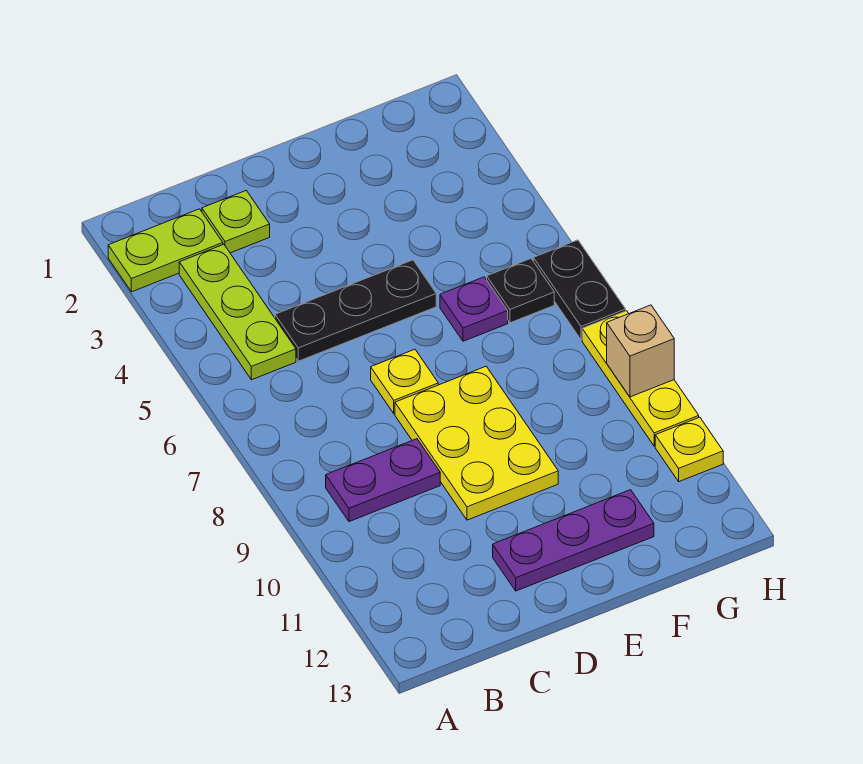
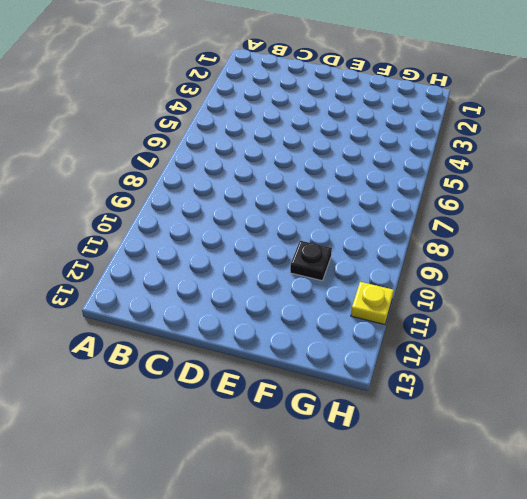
black 1x1 plate [290,241,332,281] -> black 1x1 plate moved to [487,259,554,323]
none -> lime 1x2 plate [108,209,223,292]
none -> lime 1x3 plate [179,244,296,380]
none -> purple 1x2 plate [326,439,440,522]

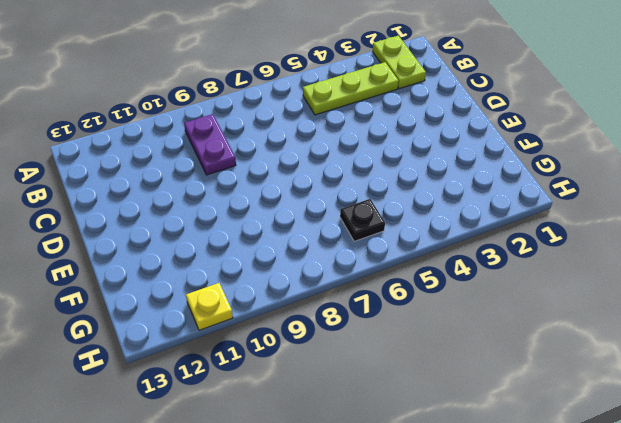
none -> lime 1x1 plate [202,191,270,253]
none -> black 1x3 plate [275,260,436,361]
none -> yellow 1x1 plate [371,349,438,414]

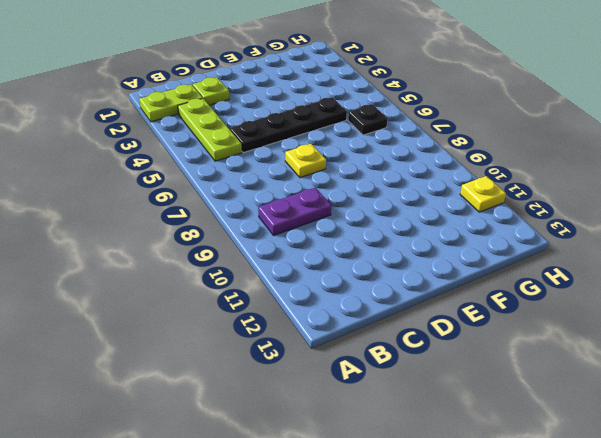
black 1x4 plate [230,97,347,153] -> black 1x3 plate [275,260,436,361]
none -> yellow 2x3 plate [395,367,558,520]
none -> purple 1x3 plate [493,490,654,591]
none -> purple 1x1 plate [440,277,508,341]

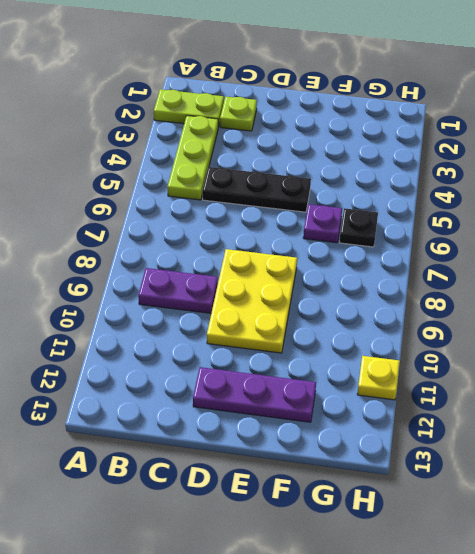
none -> yellow 1x1 plate [371,349,438,414]
none -> black 1x2 plate [533,240,626,340]
none -> yellow 1x3 plate [582,311,699,446]

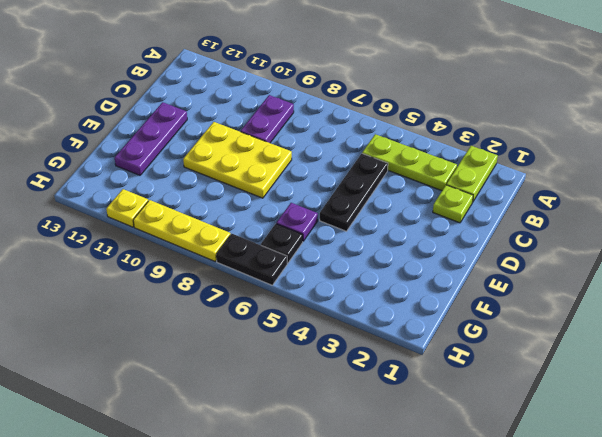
none -> yellow 1x1 plate [371,349,438,414]
none -> tan 1x1 brick [607,305,674,397]

